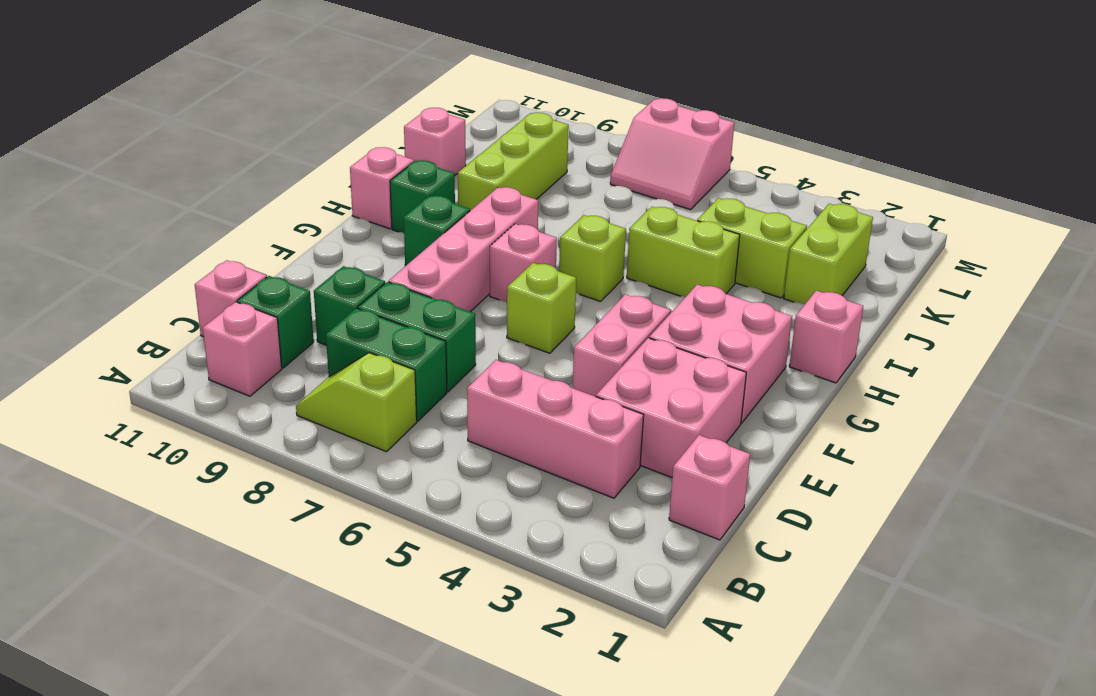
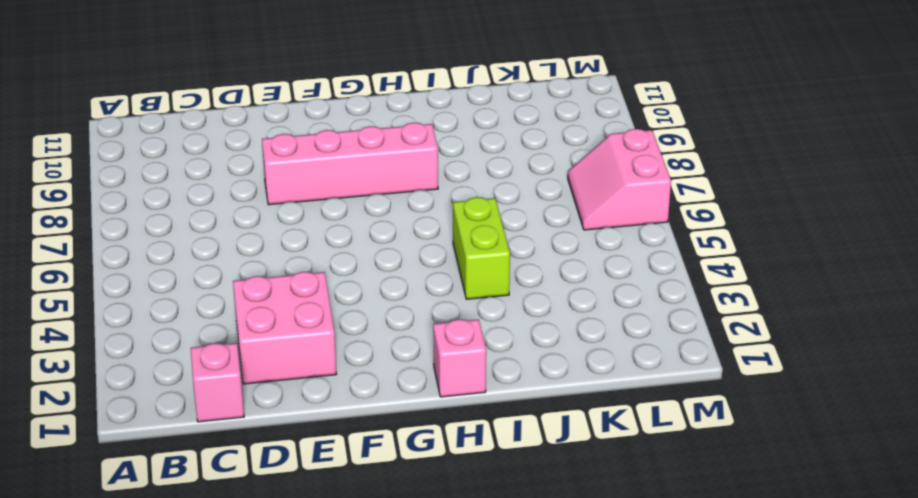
none -> lime 1x2 slope [296,353,417,452]
none -> pink 1x1 brick [203,302,282,396]
none -> pink 1x3 brick [467,360,644,498]

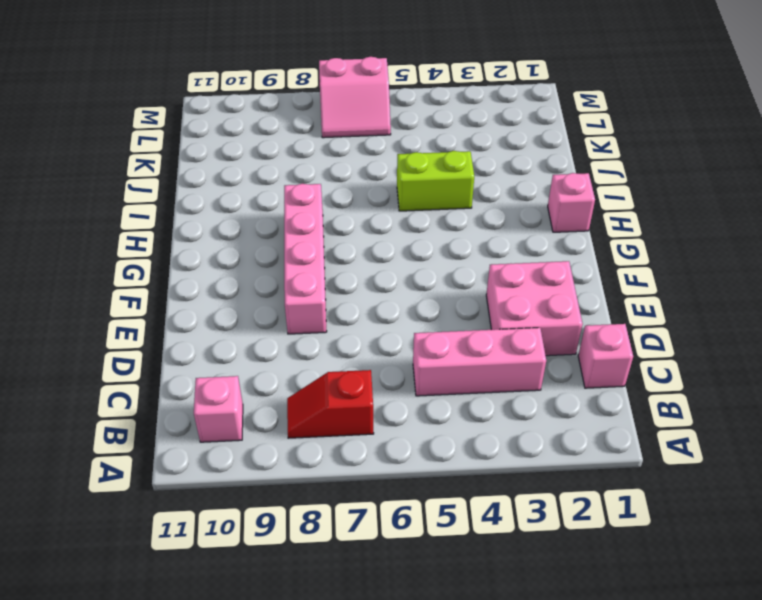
red 1x2 slope [287,370,374,438] -> lime 1x2 slope [296,353,417,452]
none -> green 1x2 brick [326,308,447,421]
none -> green 1x1 brick [237,276,314,368]
none -> pink 1x1 brick [195,260,267,337]

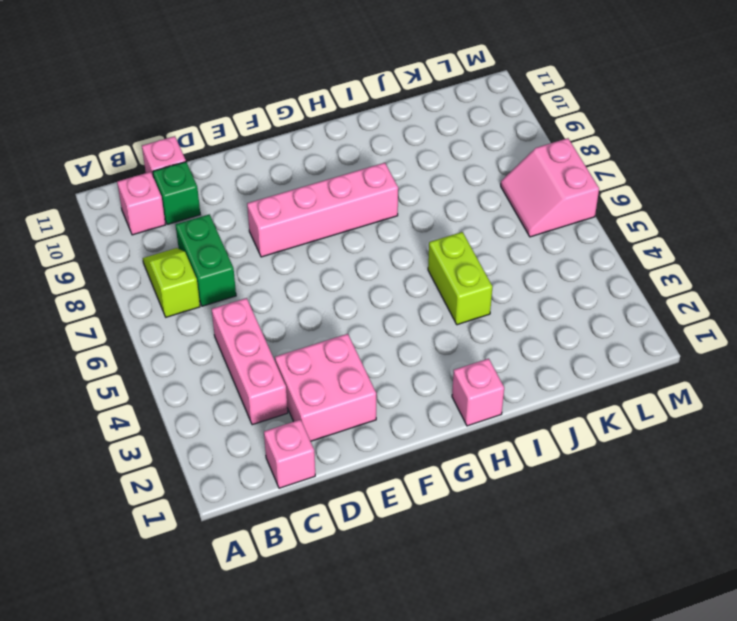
none -> green 1x2 brick [358,282,476,392]
none -> green 1x1 brick [314,266,385,345]
none -> pink 1x2 brick [573,294,671,397]

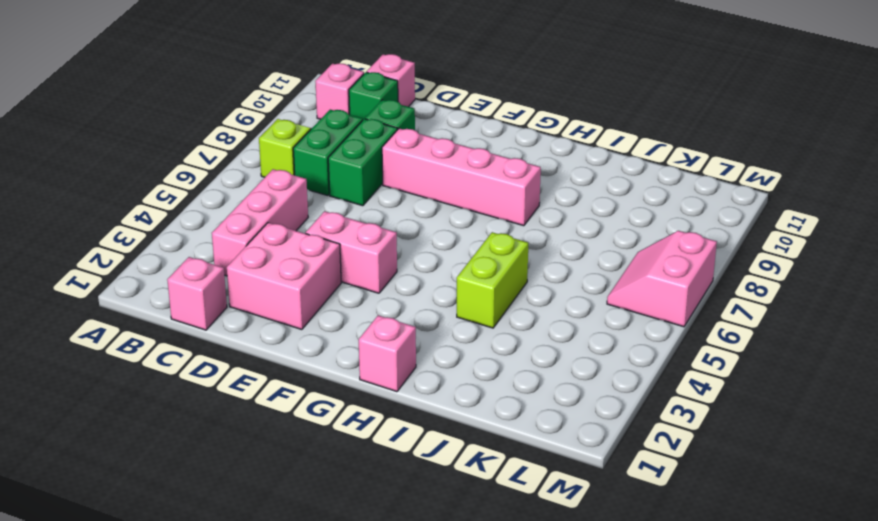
none -> pink 2x2 brick [649,284,792,423]
none -> lime 1x1 brick [507,263,576,353]
none -> pink 1x1 brick [490,224,557,302]

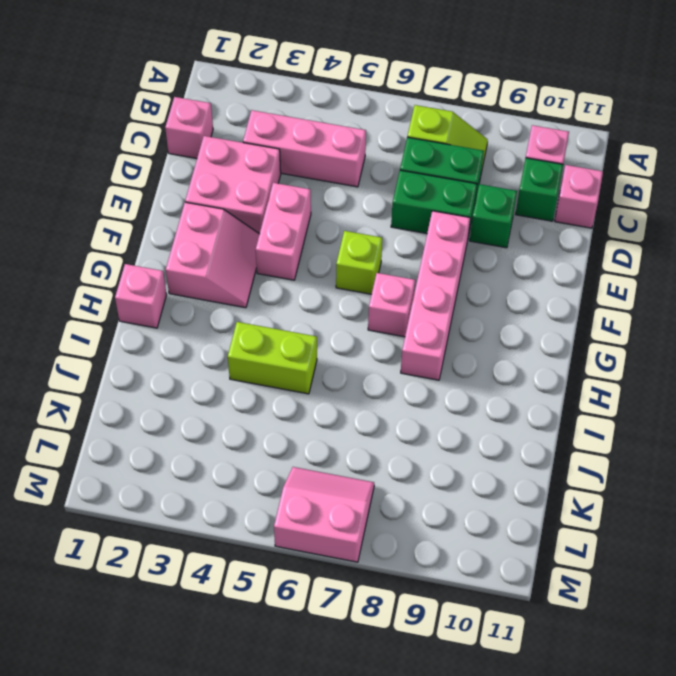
pink 2x2 slope [166,202,259,308] -> pink 2x2 brick [649,284,792,423]
none -> green 1x1 brick [404,196,470,266]
none -> lime 1x1 brick [559,215,626,302]
none -> green 1x1 brick [390,160,455,233]

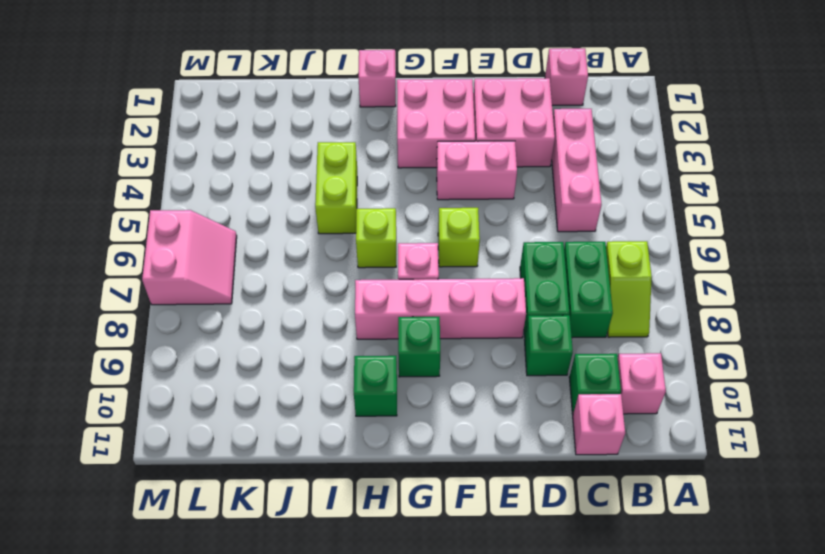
none -> pink 1x1 brick [350,147,414,229]
none -> lime 1x3 brick [458,113,569,211]
none -> lime 1x2 brick [784,204,873,304]

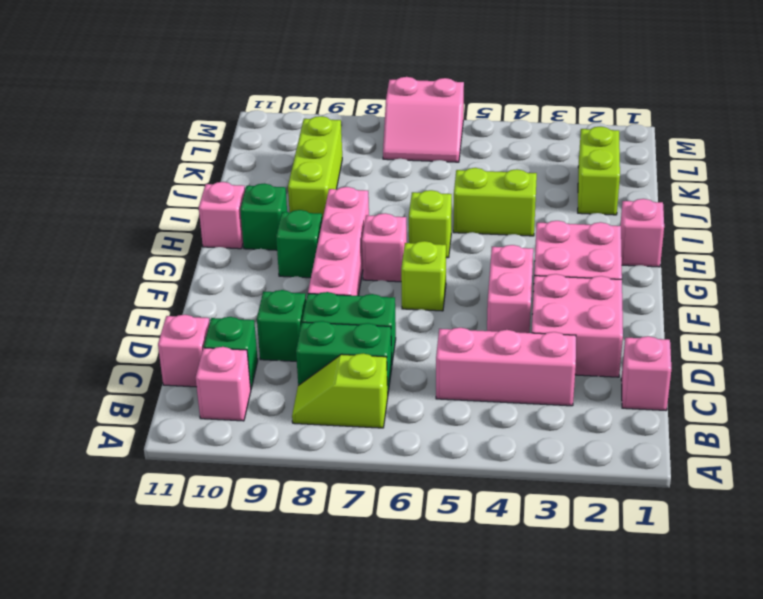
none -> lime 1x2 brick [697,198,807,298]
none -> pink 1x1 brick [404,108,466,175]

